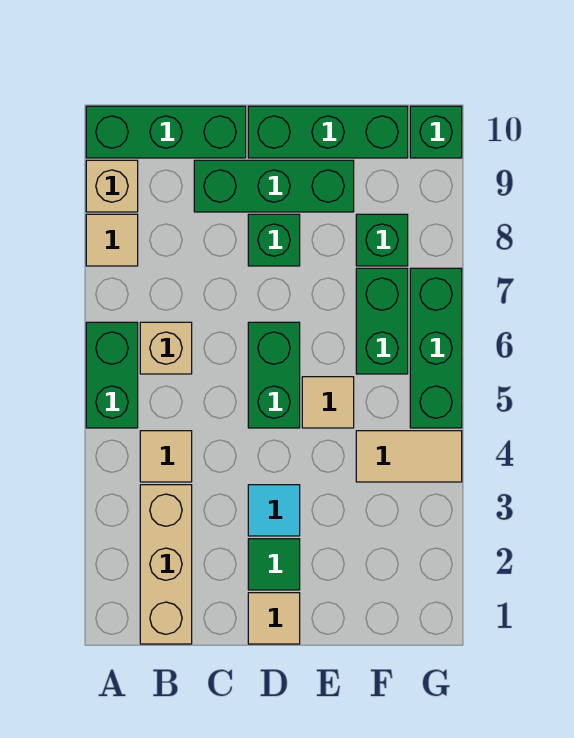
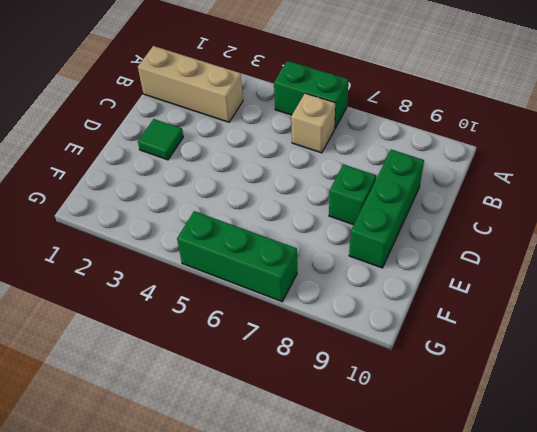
none -> tan 1x1 tile [86,214,138,266]
none -> tan 1x1 brick [86,160,138,212]
none -> green 1x3 brick [86,106,246,158]

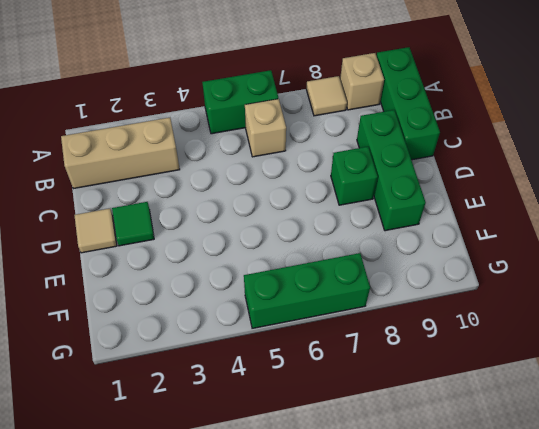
none -> tan 1x1 tile [140,431,192,482]
none -> cyan 1x1 tile [248,485,300,536]
none -> green 1x2 brick [248,322,300,428]

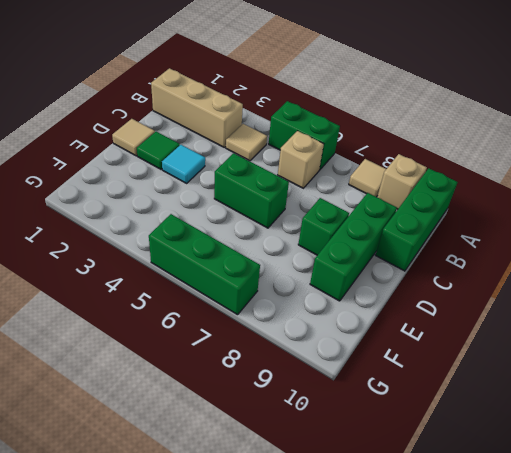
none -> green 1x3 brick [248,106,408,158]
none -> tan 1x1 tile [302,377,354,428]
none -> tan 1x2 tile [356,431,462,482]

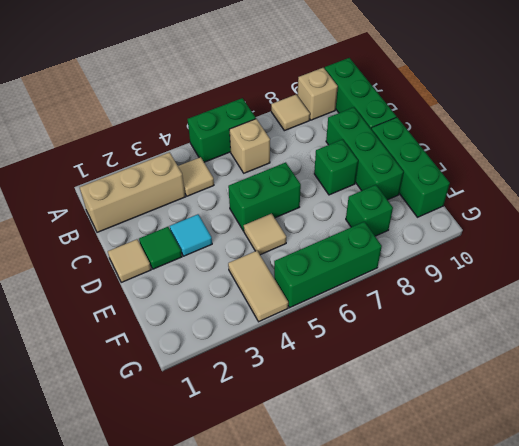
none -> green 1x2 brick [356,268,408,374]
none -> green 1x1 brick [410,106,462,158]

